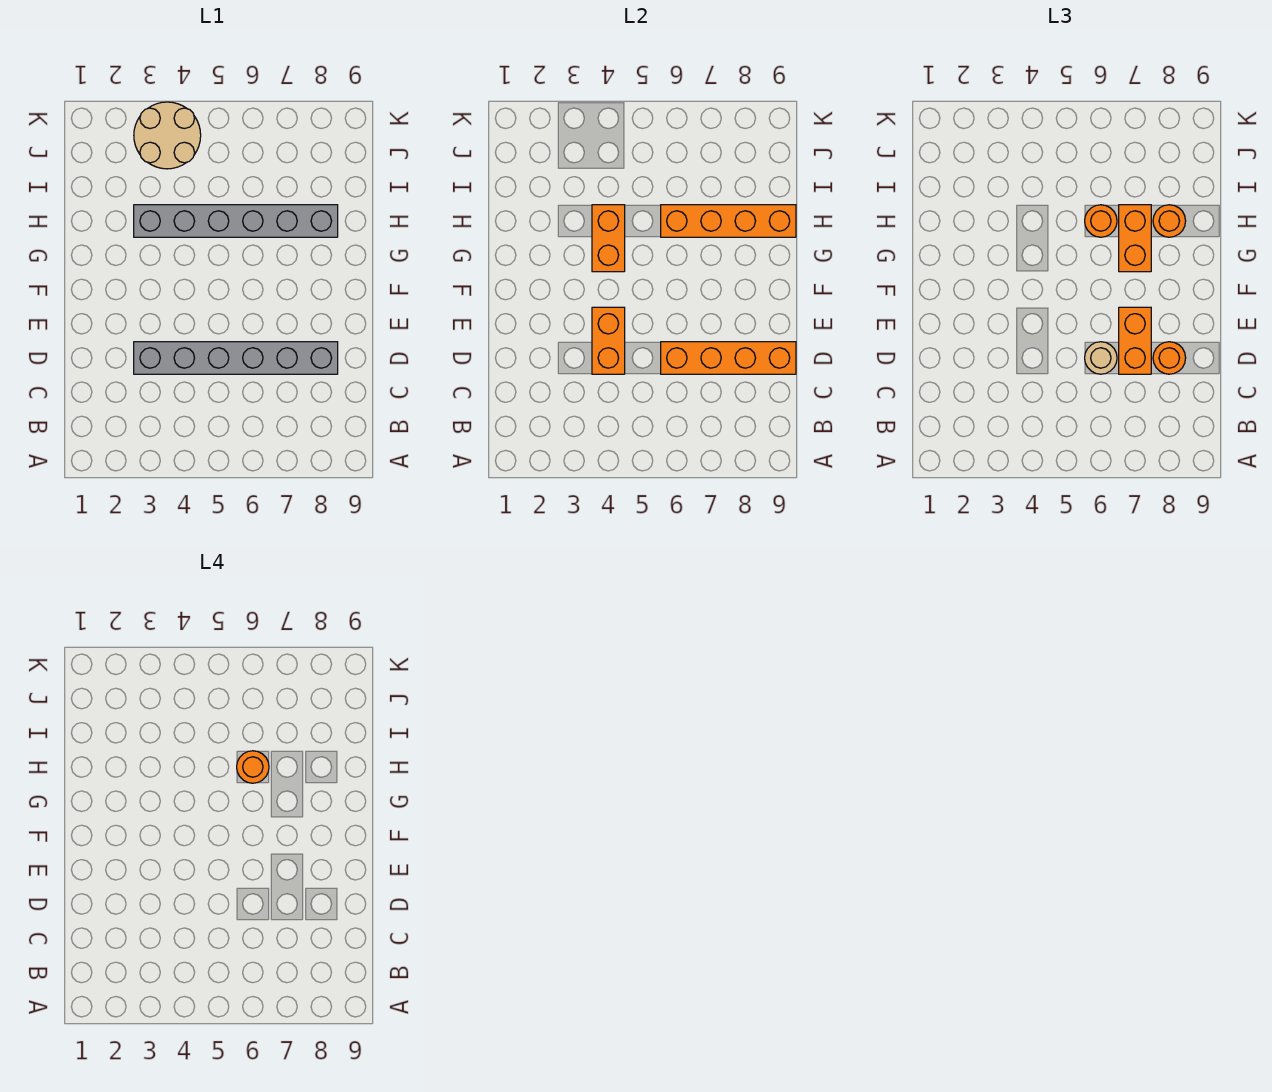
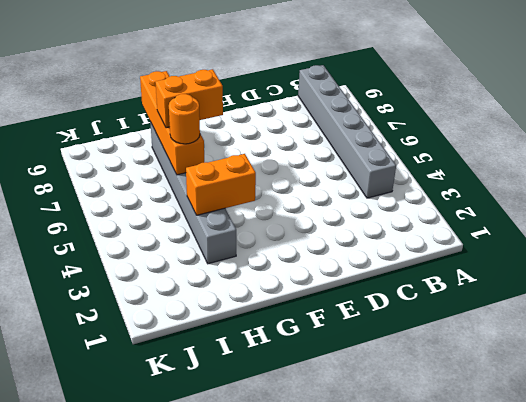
grey 1x6 brick [298,65,396,198] -> grey 1x6 brick moved to [134,342,338,374]
none -> tan 2x2 round brick [134,102,201,169]
none -> orange 1x2 brick [592,307,625,374]
none -> orange 1x4 brick [661,342,796,374]

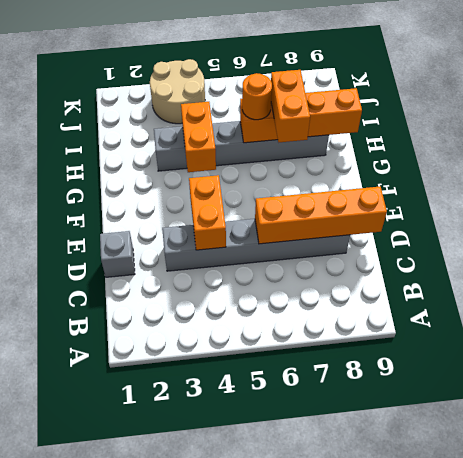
grey 1x1 brick [100,231,135,277] -> none
none -> tan 1x1 round brick [1085,342,1117,374]
none -> orange 1x2 brick [1119,307,1151,374]
none -> orange 1x1 round brick [1153,342,1186,374]

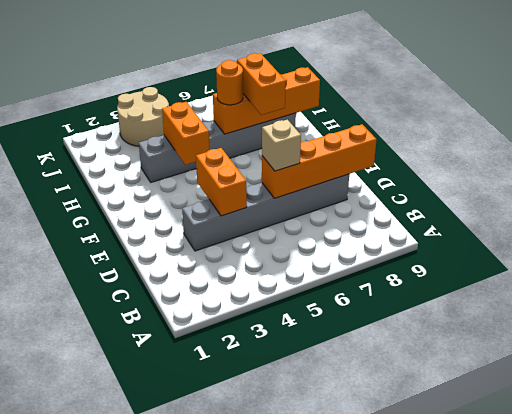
tan 1x1 brick [262,120,301,171] -> tan 1x1 round brick [1085,342,1117,374]
none -> orange 1x2 brick [1119,307,1151,374]
none -> orange 1x1 round brick [1153,342,1186,374]
none -> orange 1x1 round brick [1153,205,1186,237]

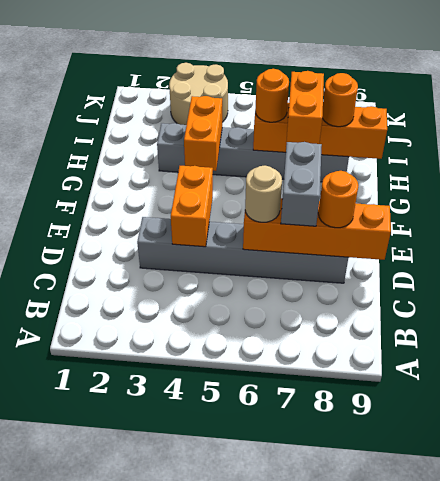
grey 1x2 brick [281,142,322,226] -> orange 1x2 brick [1119,307,1151,374]
none -> orange 1x1 round brick [237,751,269,783]

